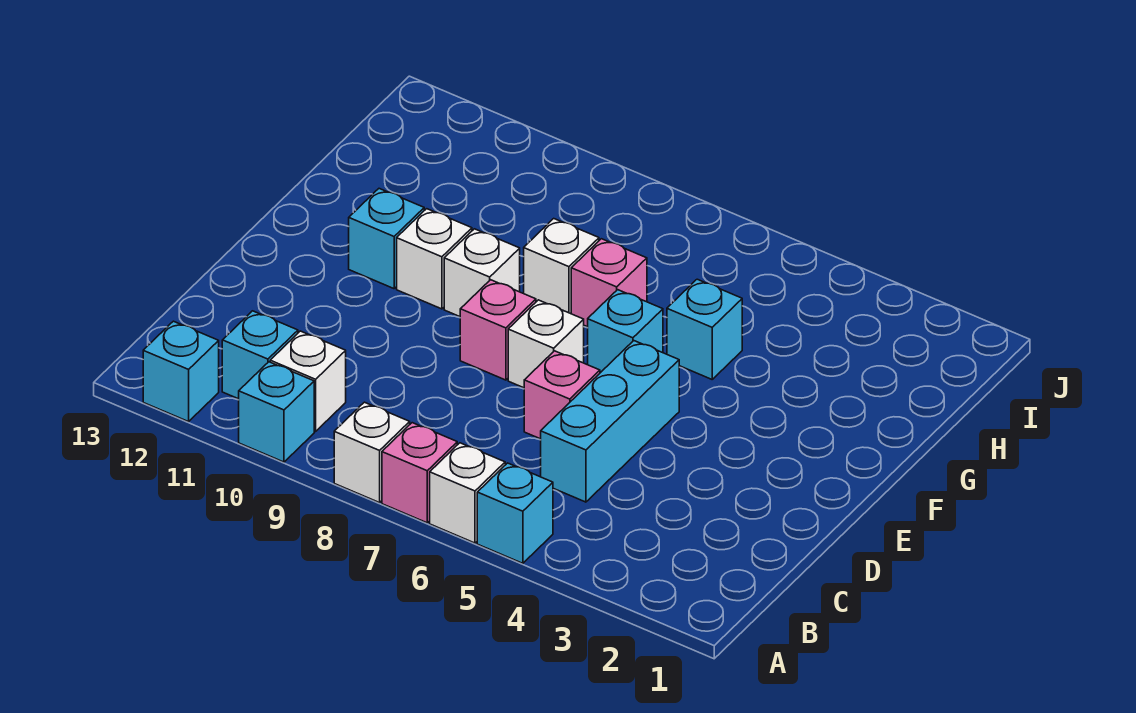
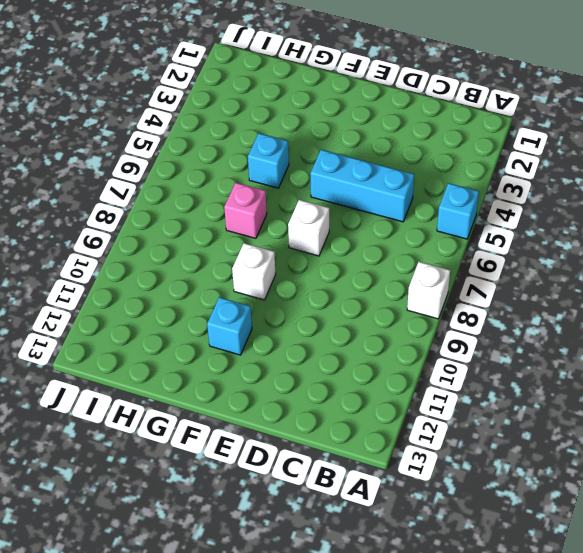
none -> white 1x1 brick [430,443,505,543]
none -> pink 1x1 brick [382,423,457,523]
none -> cyan 1x1 brick [239,362,314,462]

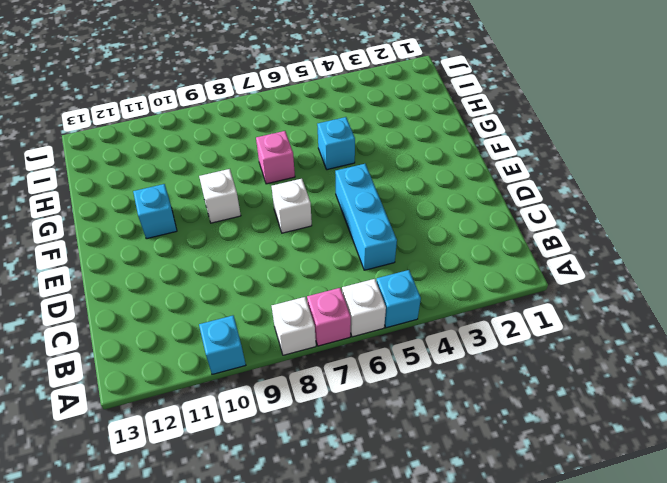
none -> cyan 1x1 brick [143,321,219,422]
none -> white 1x1 brick [270,331,346,431]
none -> cyan 1x1 brick [222,311,298,399]

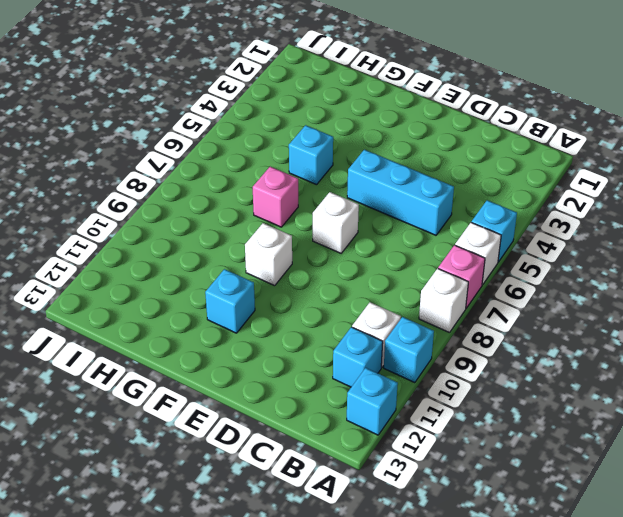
none -> pink 1x1 brick [524,351,600,439]
none -> pink 1x1 brick [460,280,536,380]
none -> cyan 1x1 brick [588,290,663,373]

